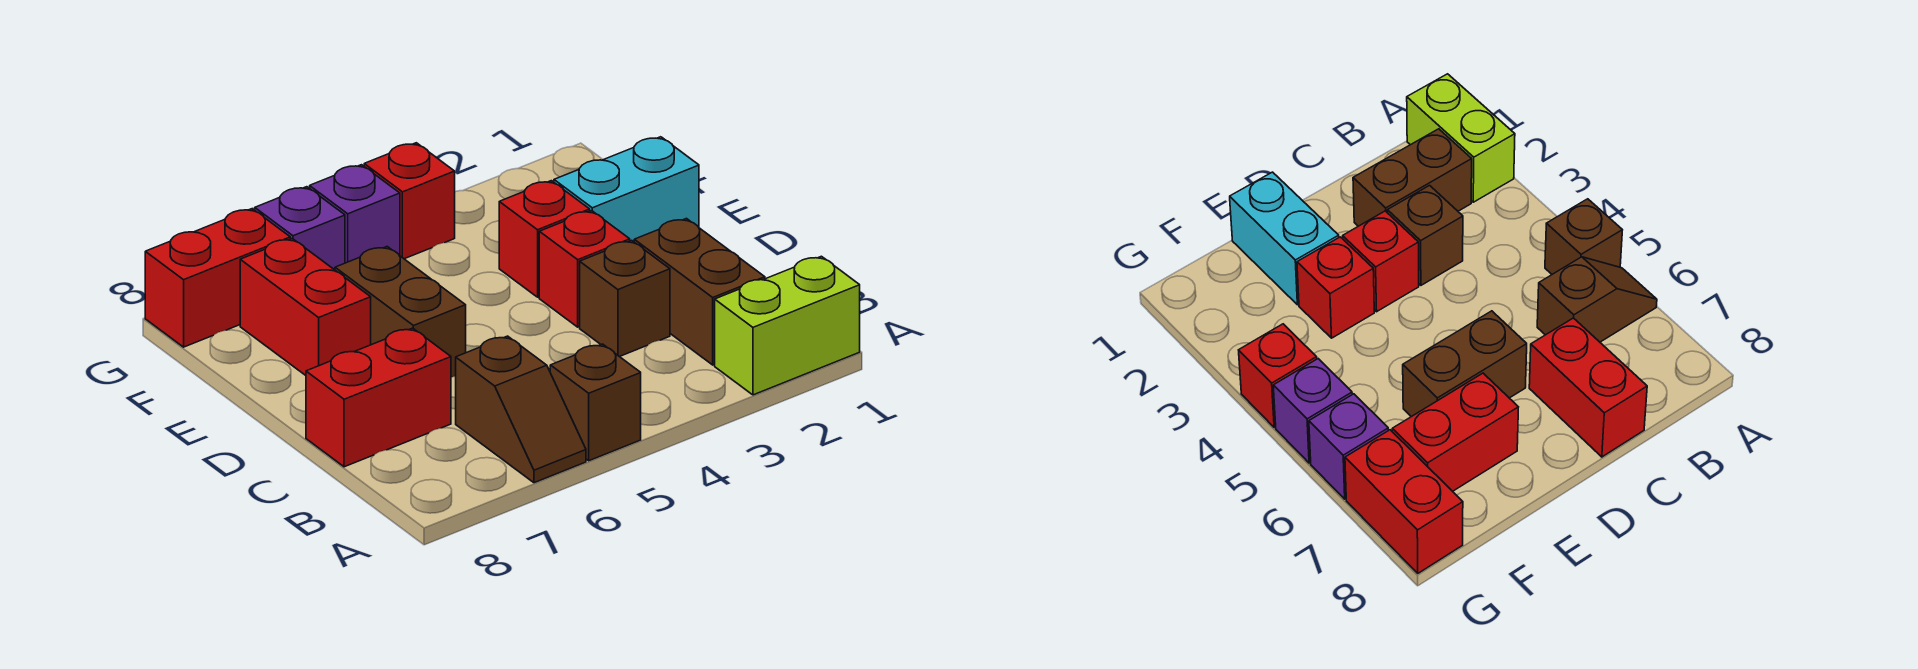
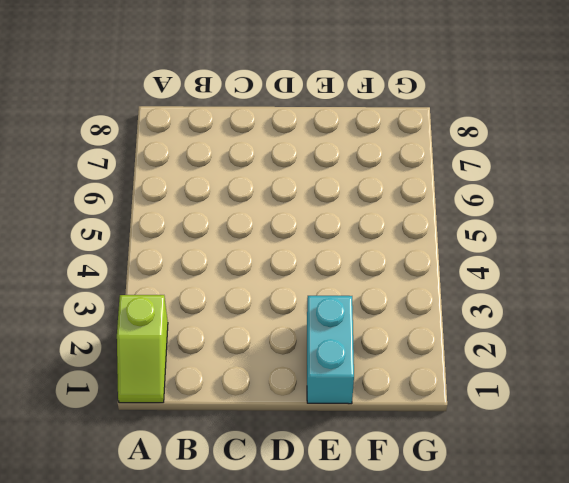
lime 1x2 slope [117,295,168,403] -> lime 1x2 brick [715,256,860,395]
none -> brown 1x1 brick [550,344,641,461]
none -> brown 1x2 slope [456,336,586,483]
none -> brown 1x2 brick [634,219,765,365]

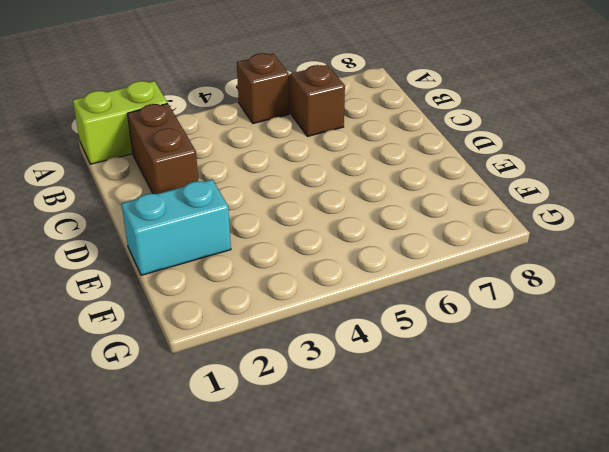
none -> brown 1x1 brick [580,240,670,357]
none -> red 1x2 brick [306,328,451,467]
none -> red 1x1 brick [539,211,630,327]

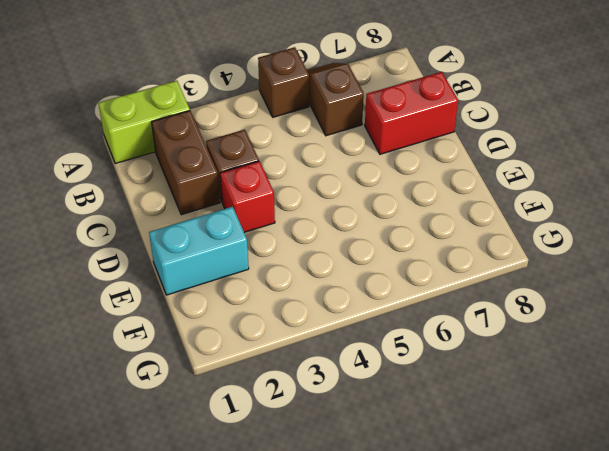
none -> brown 1x2 brick [335,247,466,377]
none -> red 1x1 brick [499,181,590,297]
none -> red 1x2 brick [240,239,371,375]

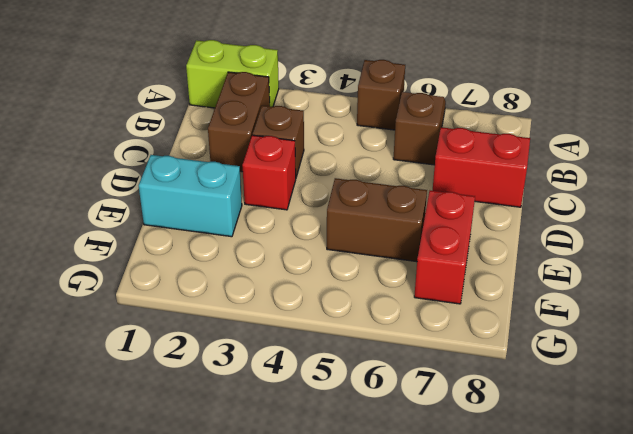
brown 1x2 brick [327,178,427,262] -> brown 1x2 brick turned to [335,247,466,377]
none -> red 1x1 brick [499,181,590,297]
none -> red 1x1 brick [364,143,455,259]
none -> purple 1x1 brick [310,165,400,263]

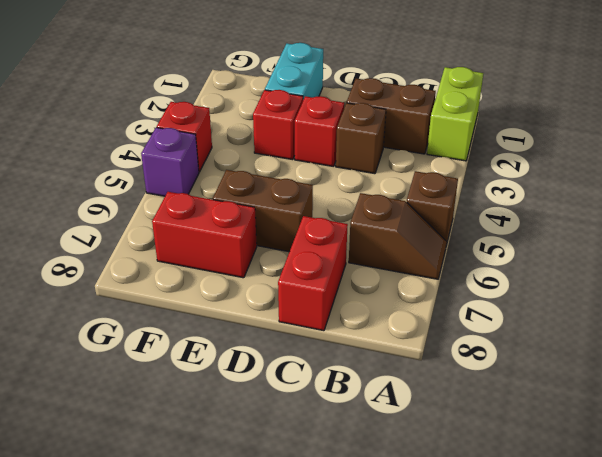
none -> purple 1x1 brick [255,187,345,270]
none -> red 1x2 brick [145,209,290,347]

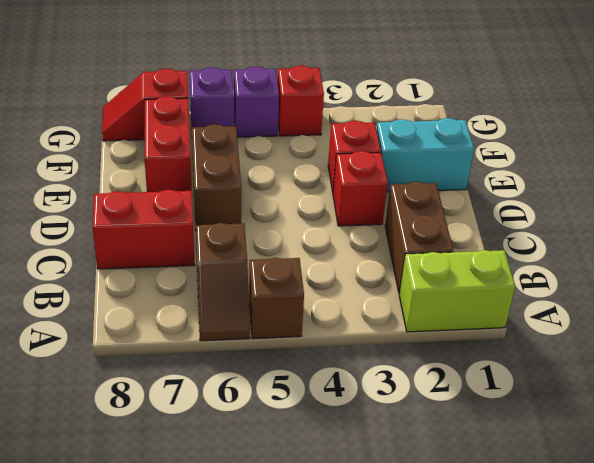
red 1x2 slope [102,68,188,141] -> red 1x2 brick [145,209,290,347]
none -> brown 1x1 brick [580,240,670,357]

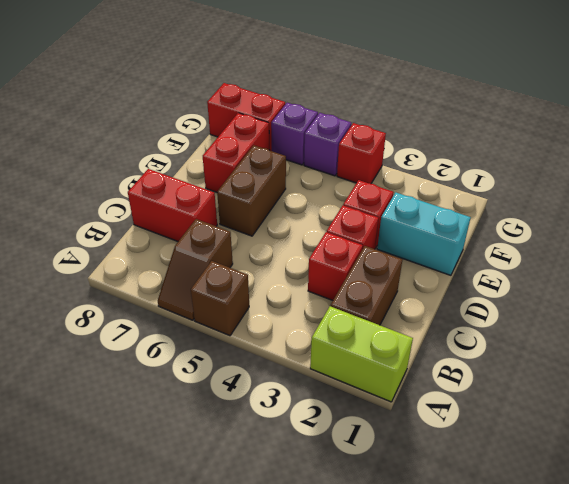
red 1x1 brick [308,232,363,300] -> brown 1x1 brick [580,240,670,357]

